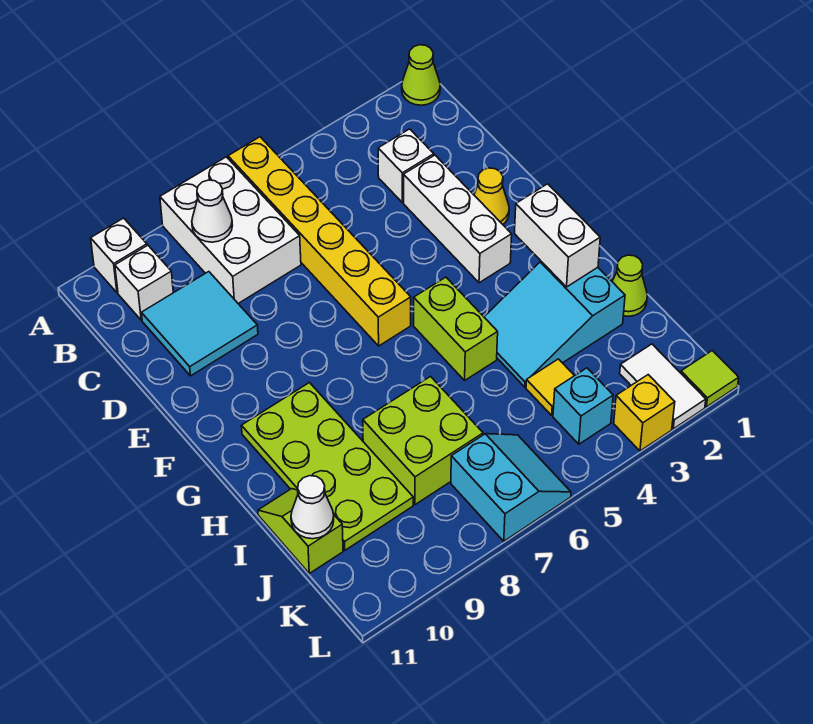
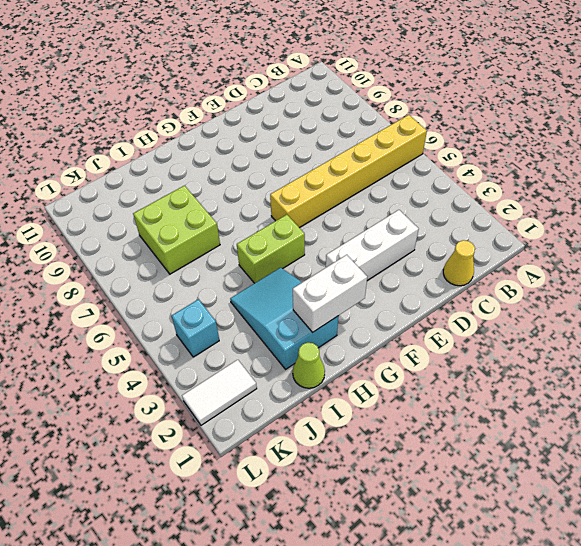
yellow 1x1 cone [443,240,475,286] -> yellow 1x1 cone moved to [474,168,509,224]
none -> lime 1x1 cone [402,45,440,105]
none -> white 2x3 brick [160,157,301,303]
none -> white 1x1 brick [91,218,147,293]

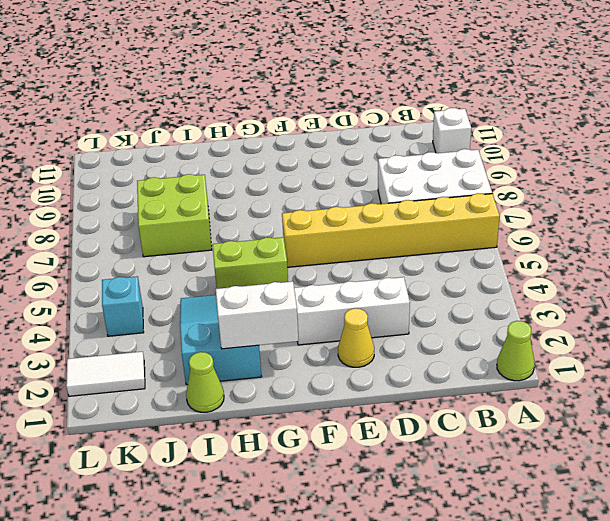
none -> white 1x1 brick [115,245,173,320]
none -> white 1x1 brick [378,129,434,203]
none -> cyan 2x2 tile [142,272,258,376]

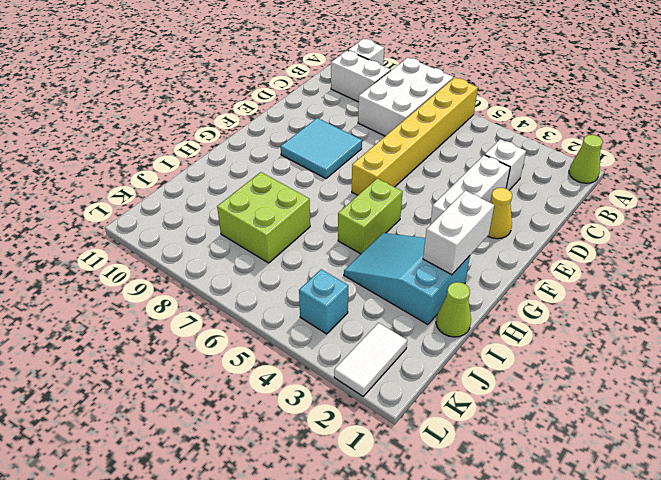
white 1x2 brick [331,50,391,102] -> white 1x1 brick [115,245,173,320]
cyan 2x2 tile [281,118,362,178] -> cyan 2x2 tile moved to [142,272,258,376]
none -> lime 2x4 plate [242,383,413,550]
none -> lime 1x2 slope [258,489,343,573]
none -> yellow 1x1 tile [526,359,574,415]

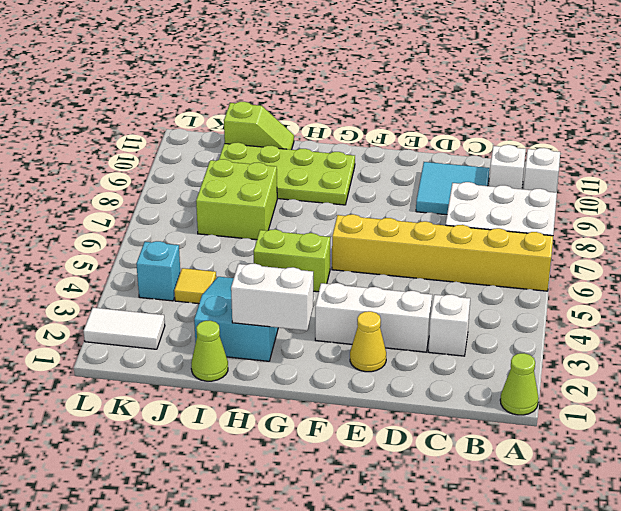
none -> cyan 2x2 slope [451,434,571,541]
none -> lime 1x1 tile [681,351,739,407]
none -> yellow 1x1 brick [614,375,675,451]

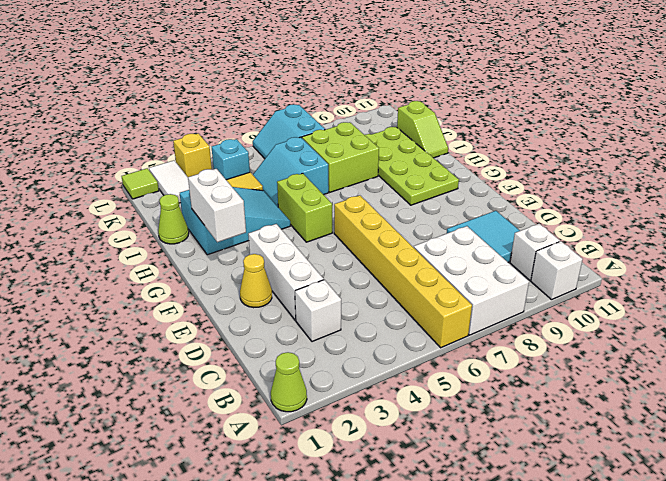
cyan 2x2 slope [253,137,329,206] -> none
none -> white 1x1 cone [192,180,232,242]
none -> white 1x1 cone [291,476,334,539]

